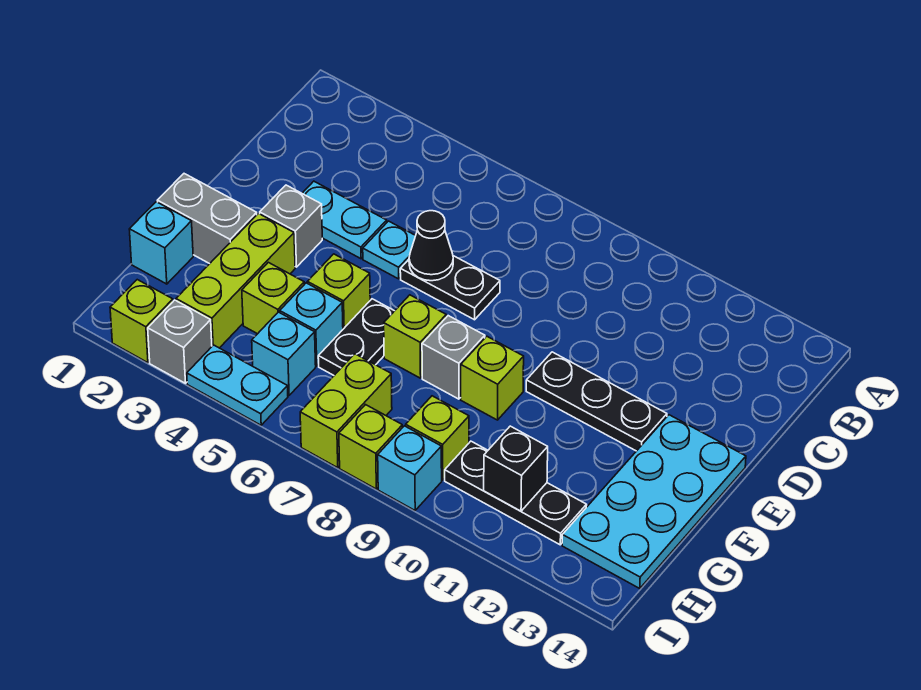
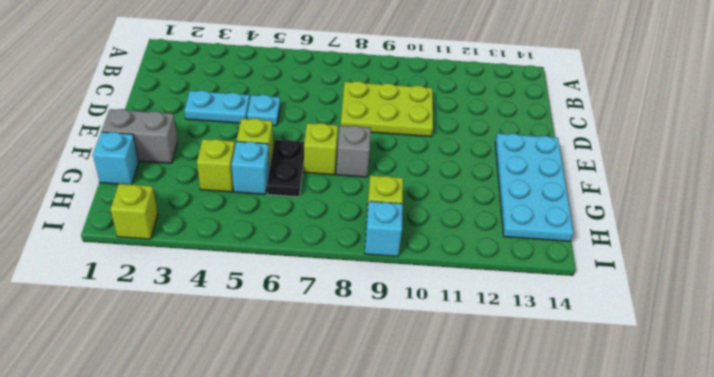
lime 2x3 plate [341,81,433,137] -> none
none -> black 1x2 plate [400,256,500,320]
none -> grey 1x1 brick [260,185,322,267]
none -> black 1x3 plate [526,352,667,451]

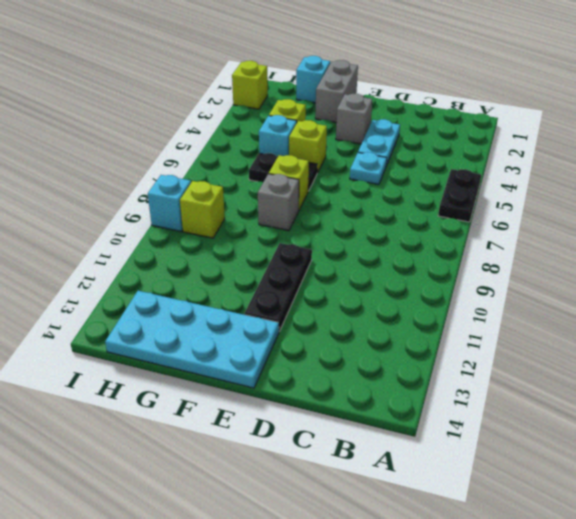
black 1x2 plate [438,169,481,222] -> black 1x2 plate moved to [400,256,500,320]
none -> lime 1x3 brick [176,214,295,348]
none -> lime 1x1 brick [461,336,524,420]
none -> cyan 1x1 brick [252,312,316,395]

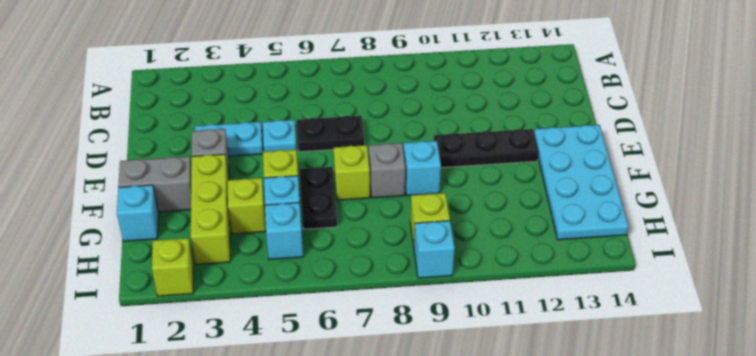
cyan 1x1 brick [404,141,441,196] -> lime 1x1 brick [461,336,524,420]
none -> lime 1x2 brick [300,354,392,468]
none -> black 1x3 plate [445,441,587,545]
none -> grey 1x1 brick [148,300,212,383]

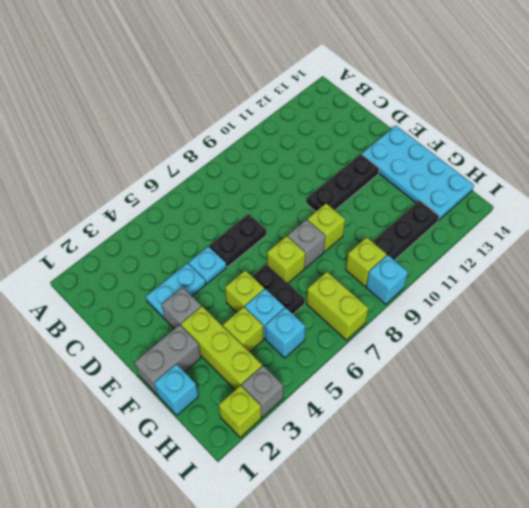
none -> cyan 1x2 plate [187,345,288,425]
none -> lime 1x1 brick [339,405,402,489]
none -> black 1x1 cone [409,211,453,281]

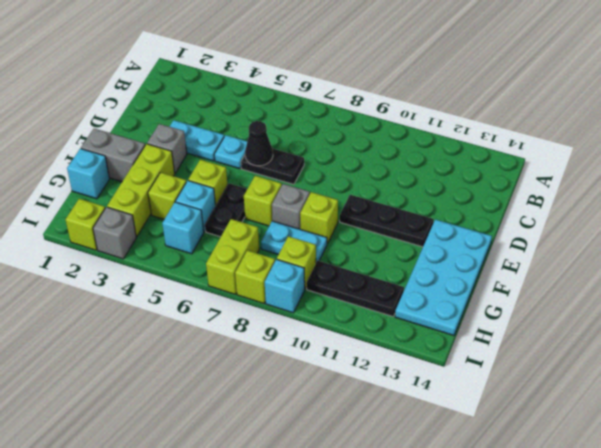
cyan 1x2 plate [261,221,327,262] -> cyan 1x2 plate moved to [187,345,288,425]
none -> black 1x1 brick [484,426,548,511]

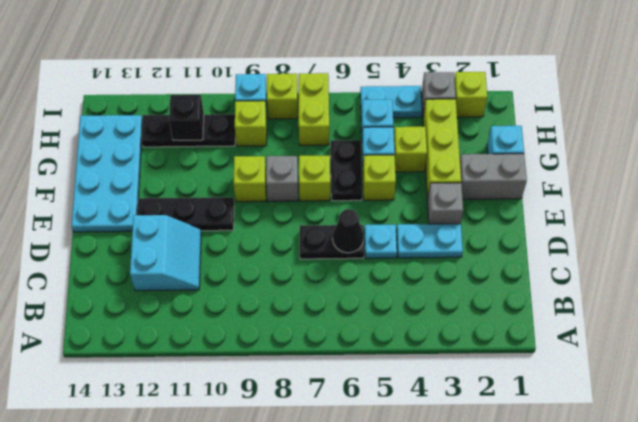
cyan 2x2 slope [130,215,201,291] -> none

